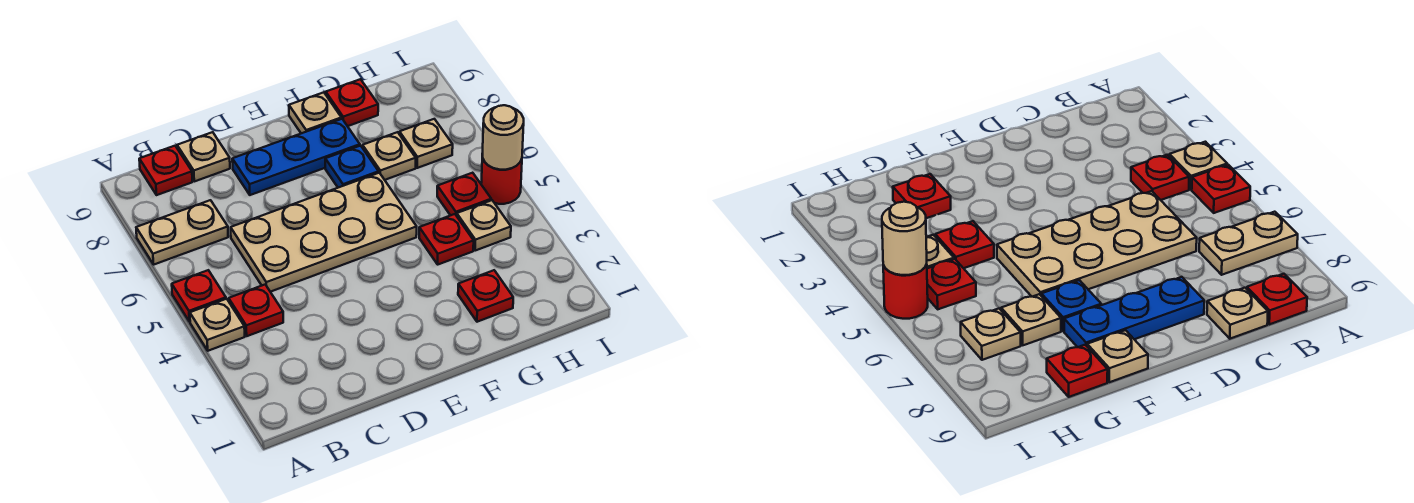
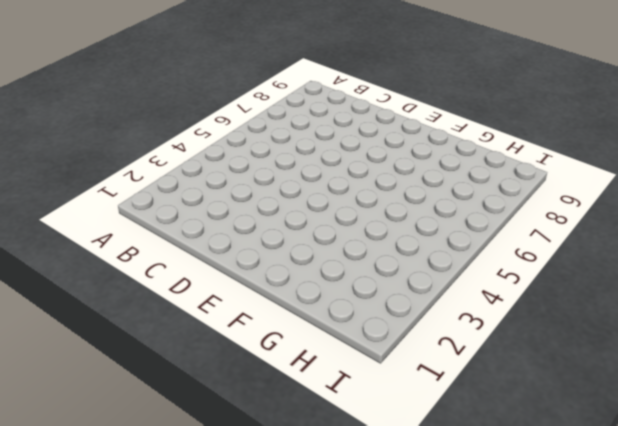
none -> tan 1x1 plate [190,299,245,351]
none -> red 1x1 plate [172,270,226,322]
none -> tan 1x2 plate [136,200,228,264]

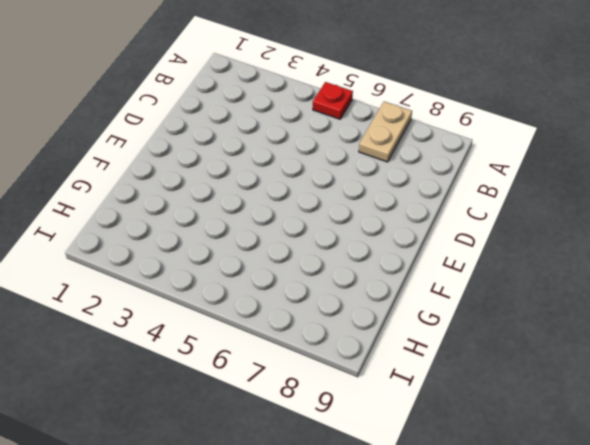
none -> tan 1x1 plate [190,299,245,351]
none -> red 1x1 plate [229,285,283,336]
none -> red 1x1 plate [139,146,192,195]

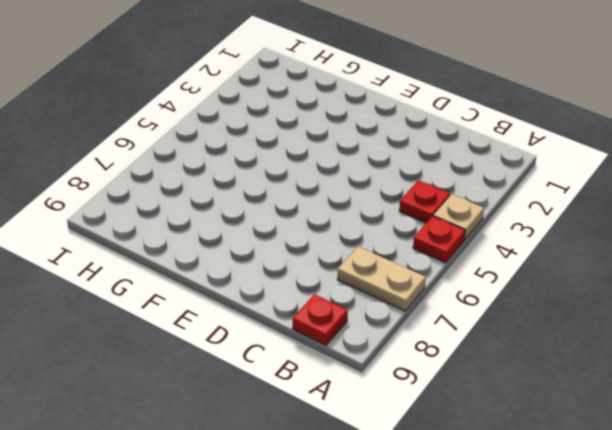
none -> tan 2x4 plate [231,173,417,292]
none -> tan 1x1 plate [177,132,230,181]
none -> blue 1x3 plate [232,119,360,195]

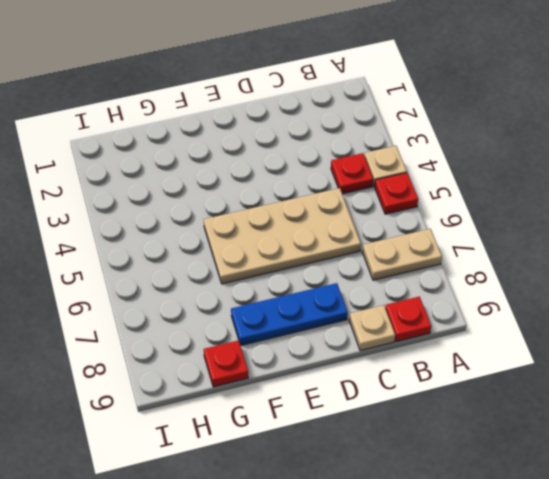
none -> blue 1x1 plate [325,146,379,188]
none -> tan 1x1 plate [289,92,341,133]
none -> red 1x1 plate [458,270,513,322]

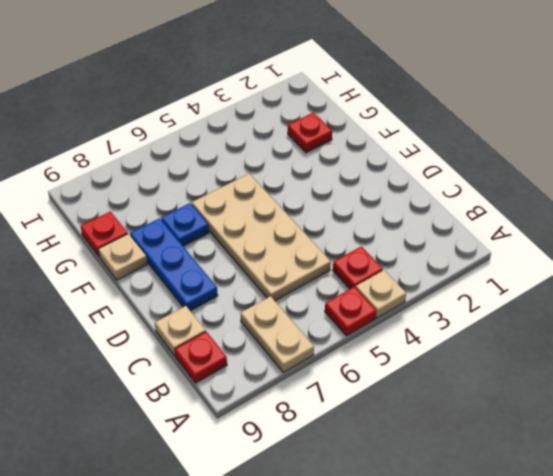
none -> red 1x1 plate [419,214,474,264]
none -> tan 1x1 plate [363,132,416,180]
none -> tan 1x1 plate [457,200,511,251]

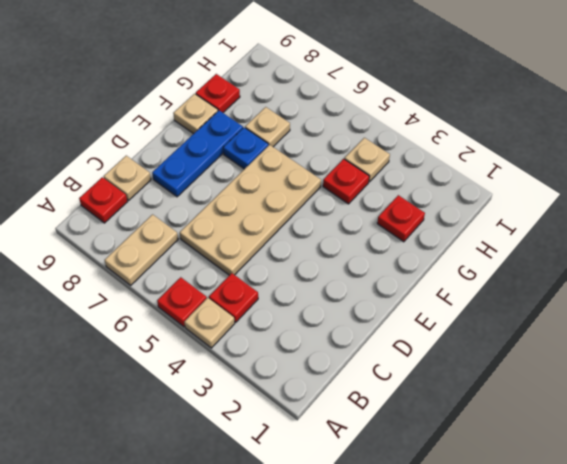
none -> red 1x1 plate [437,173,491,216]
none -> tan 1x1 plate [399,119,453,168]
none -> red 1x1 round brick [481,154,522,204]

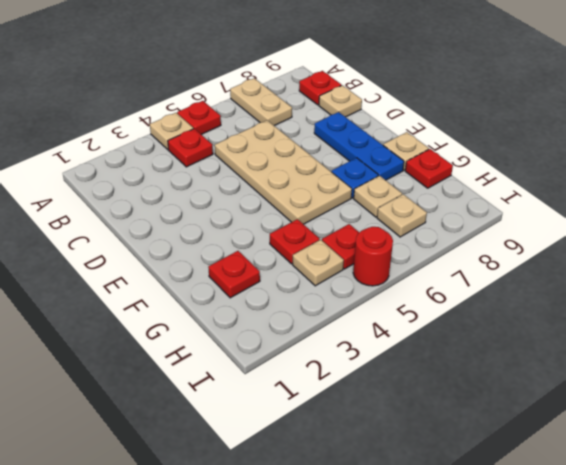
none -> tan 1x1 round brick [482,105,524,170]

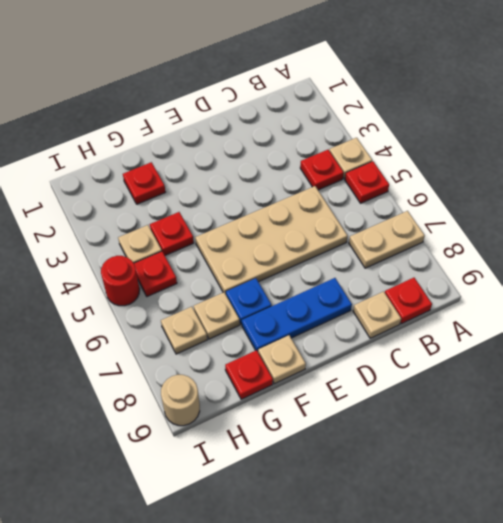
tan 1x1 round brick [161,375,200,426] -> tan 1x1 round brick moved to [482,105,524,170]

